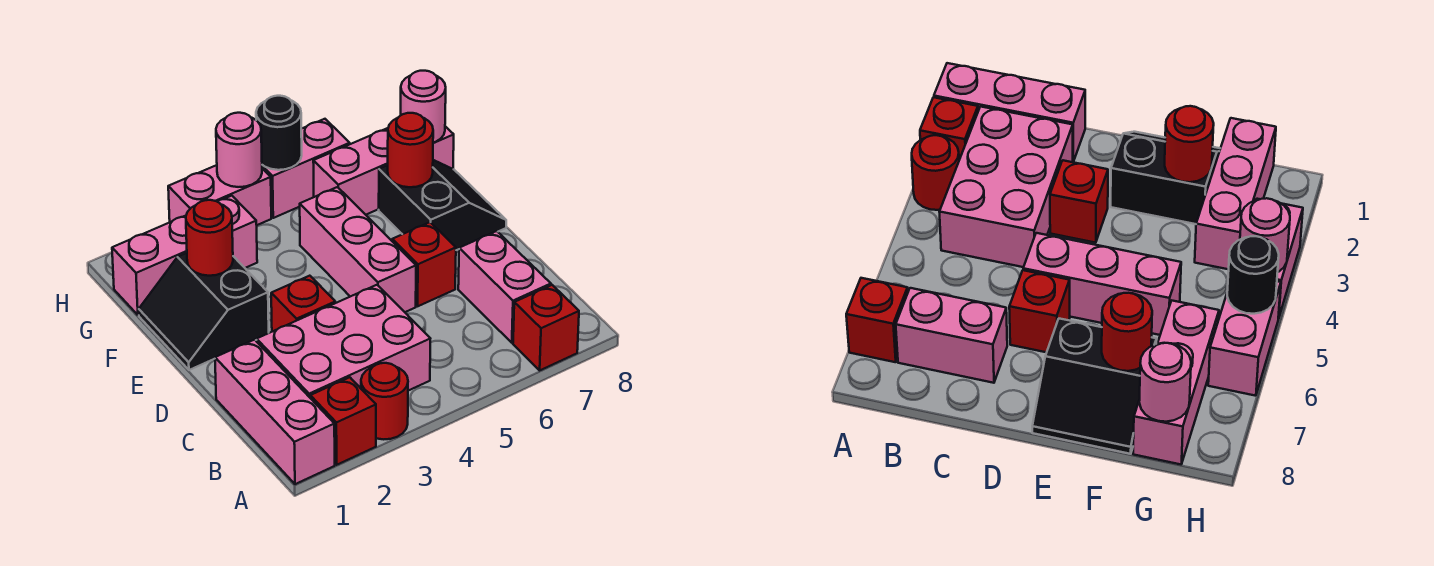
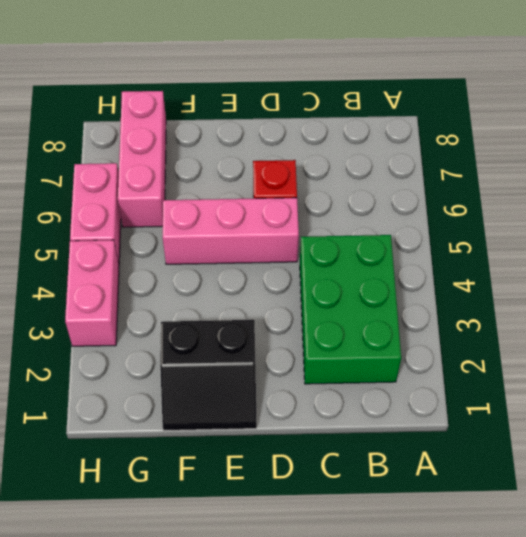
green 2x3 brick [300,235,401,384] -> pink 2x3 brick [257,285,430,397]
none -> pink 1x3 brick [215,340,335,484]
none -> red 1x1 brick [310,377,376,465]
none -> red 1x1 round brick [361,363,408,439]

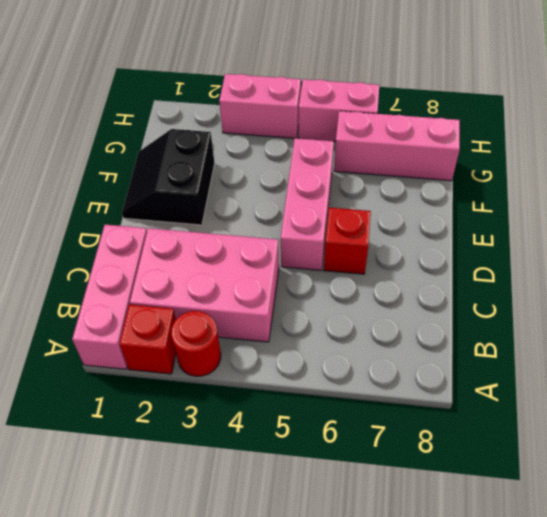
none -> red 1x1 brick [513,285,579,370]
none -> pink 1x2 brick [458,231,551,343]
none -> red 1x1 brick [271,276,335,332]

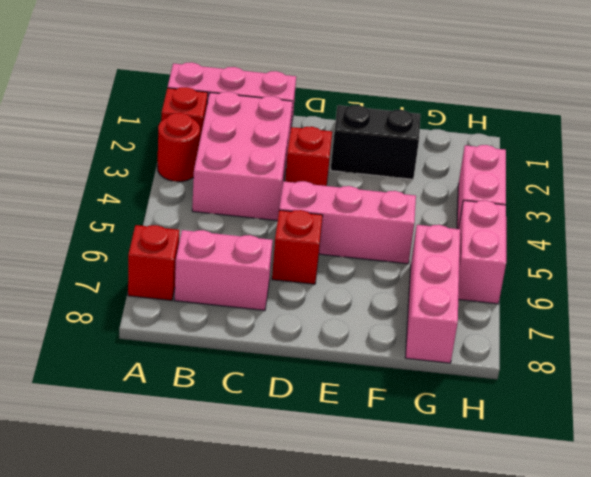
none -> black 2x2 slope [379,160,506,250]
none -> pink 1x3 brick [112,196,257,315]
none -> red 1x1 round brick [186,200,233,276]

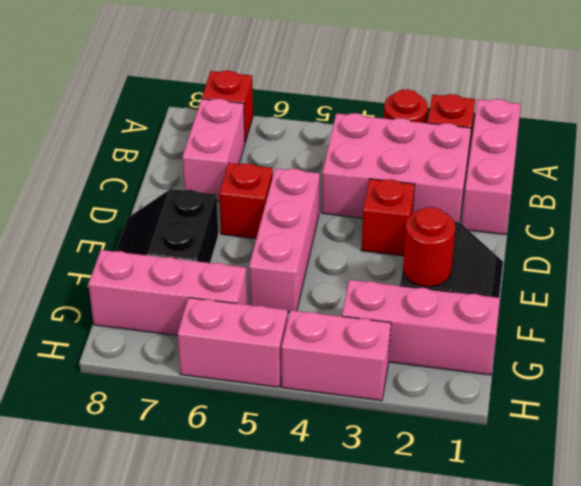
none -> red 1x1 round brick [388,113,433,187]
none -> pink 1x1 round brick [401,71,446,143]
none -> pink 1x1 round brick [216,113,262,187]

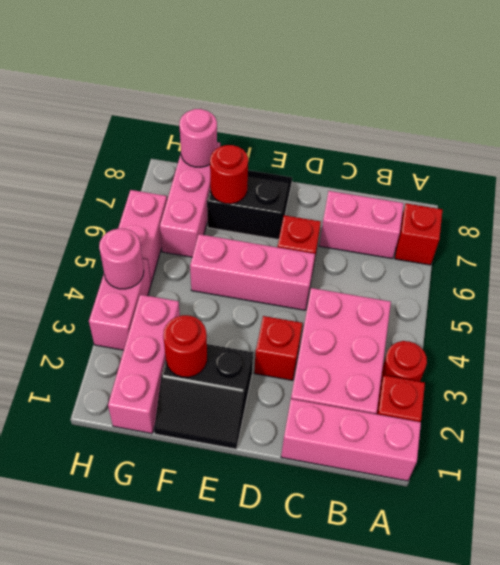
none -> black 1x1 round brick [256,96,302,170]

